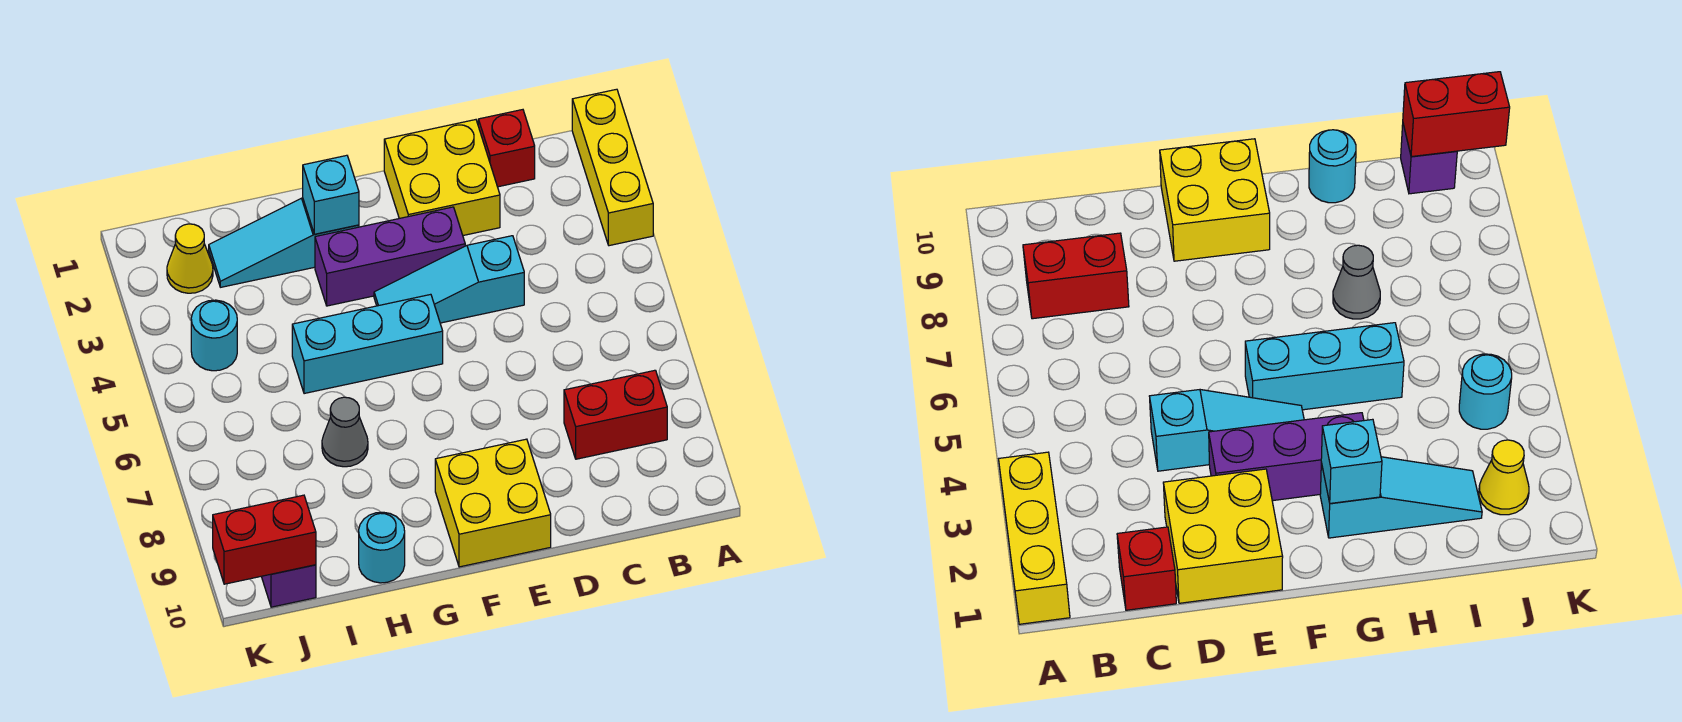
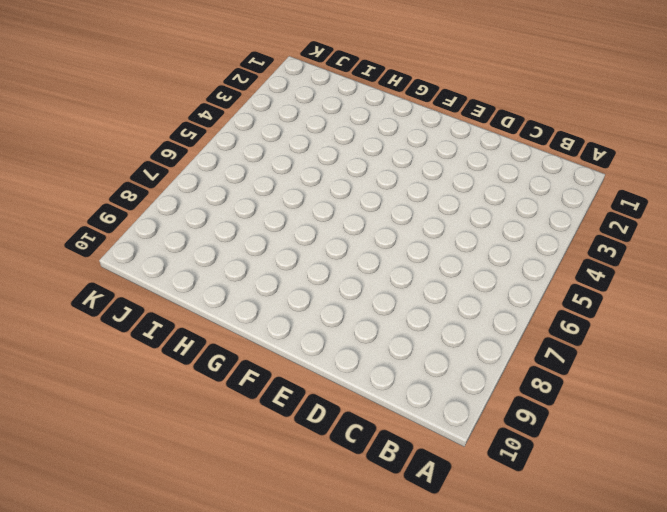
none -> yellow 1x3 brick [572,89,653,246]
none -> red 1x2 brick [564,370,667,459]
none -> red 1x1 brick [478,110,535,187]

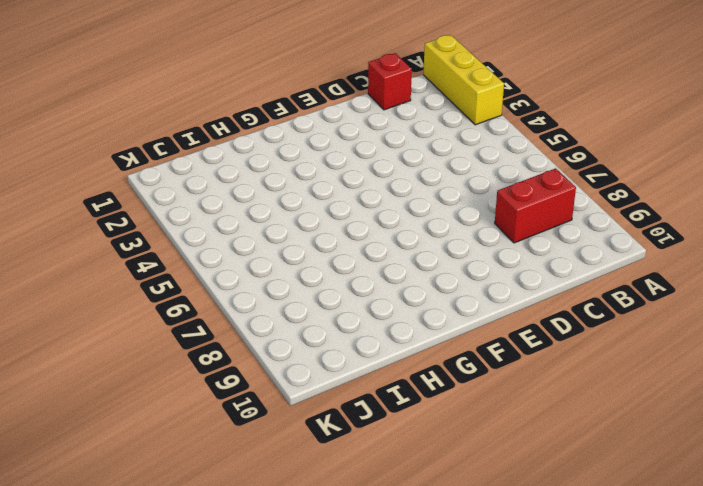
none -> yellow 2x2 brick [384,120,500,235]
none -> cyan 1x3 slope [374,236,524,323]
none -> purple 1x3 brick [315,207,465,306]

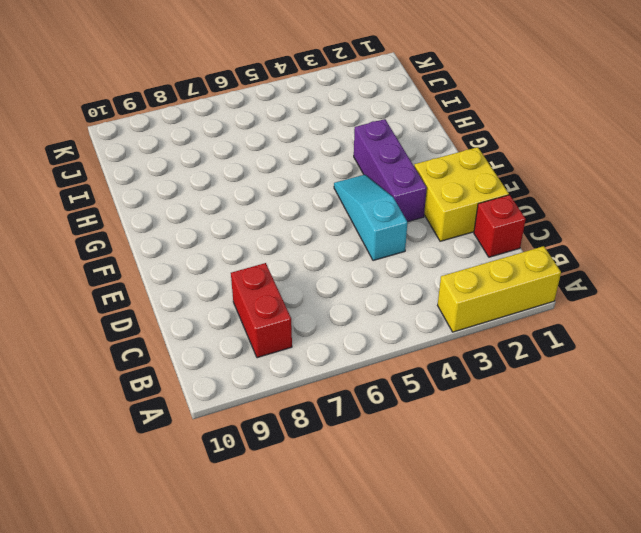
none -> yellow 2x2 brick [435,439,551,567]
none -> cyan 1x3 brick [292,294,443,394]
none -> cyan 1x3 slope [209,198,359,287]

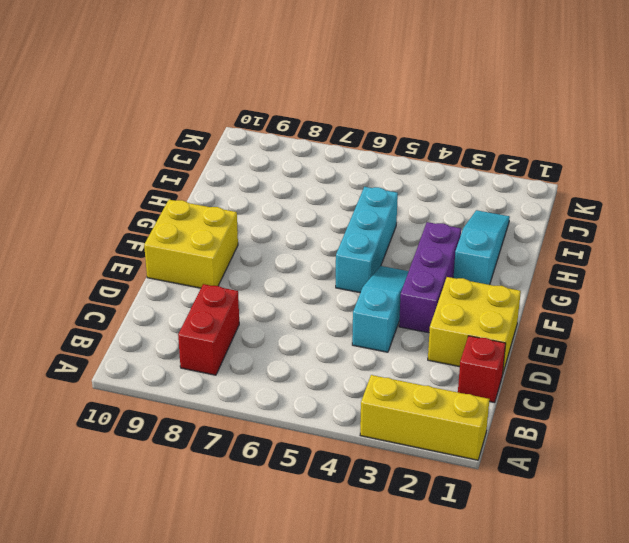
none -> grey 1x1 cone [322,397,368,467]
none -> cyan 1x1 round brick [359,512,405,583]
none -> yellow 1x1 cone [167,224,213,293]

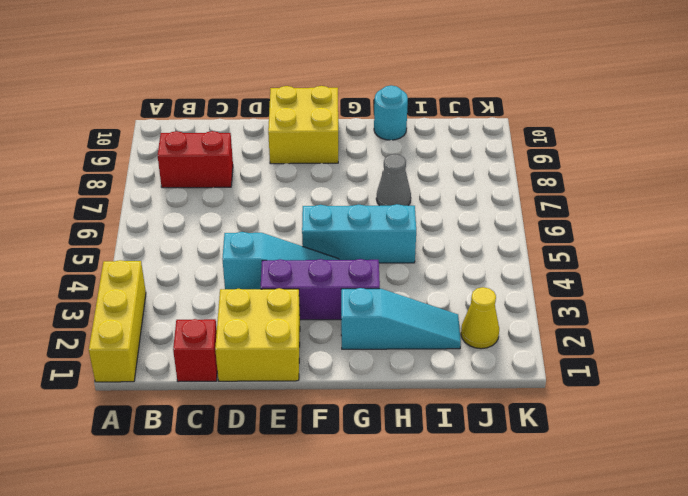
none -> cyan 1x1 round brick [191,300,237,371]
none -> purple 1x1 brick [261,565,316,607]
none -> cyan 1x1 brick [303,155,359,234]

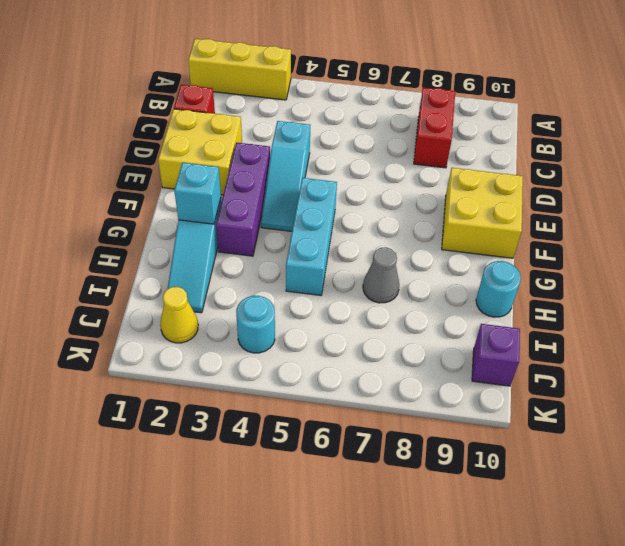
none -> red 1x2 brick [213,495,316,584]

